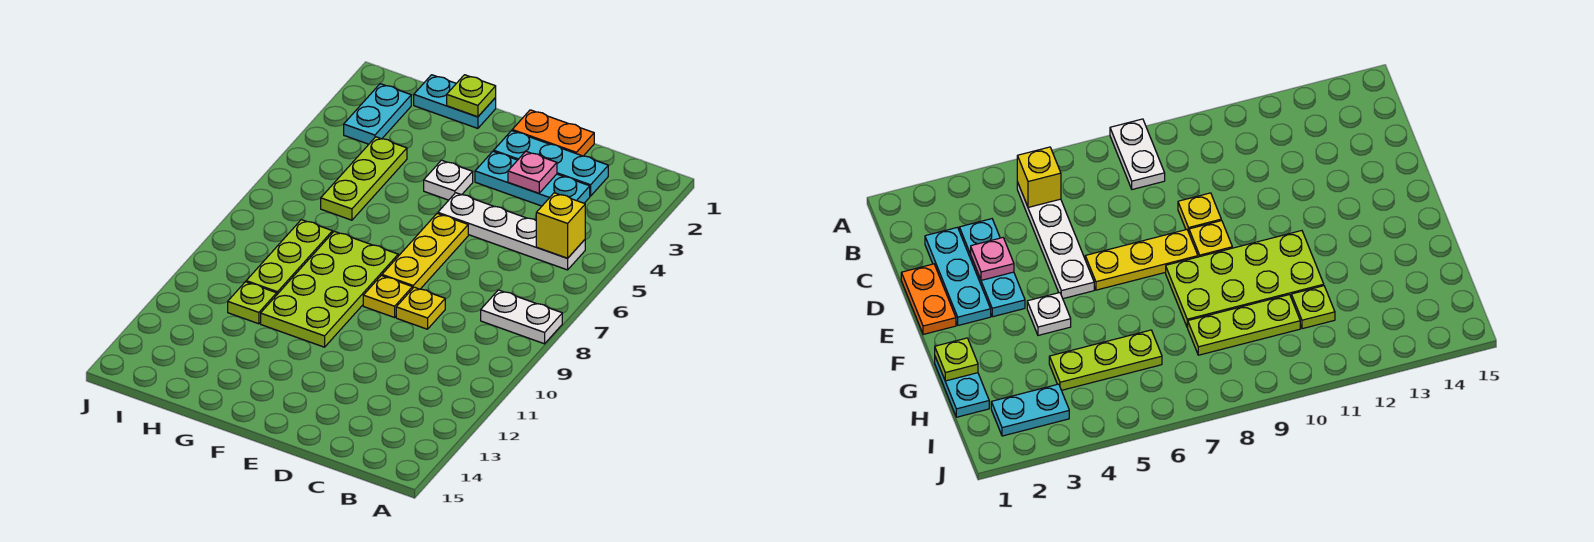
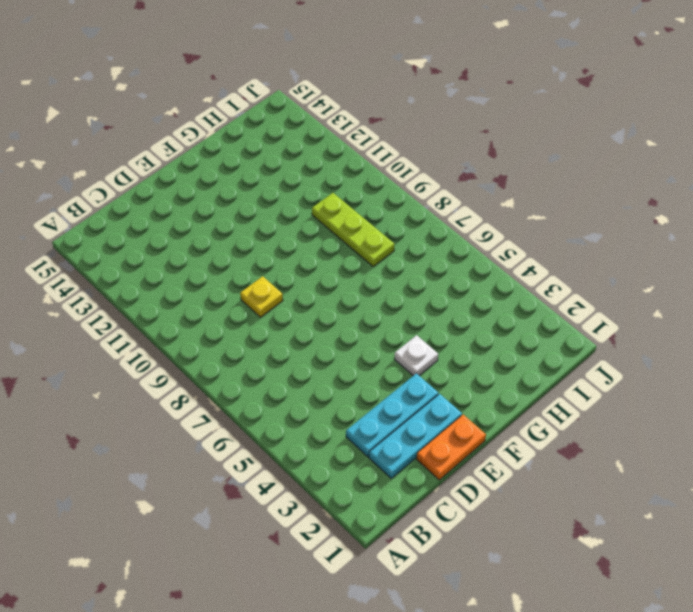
none -> white 1x2 plate [481,290,562,344]
none -> white 1x4 plate [438,193,585,270]
none -> yellow 1x3 plate [382,214,468,289]

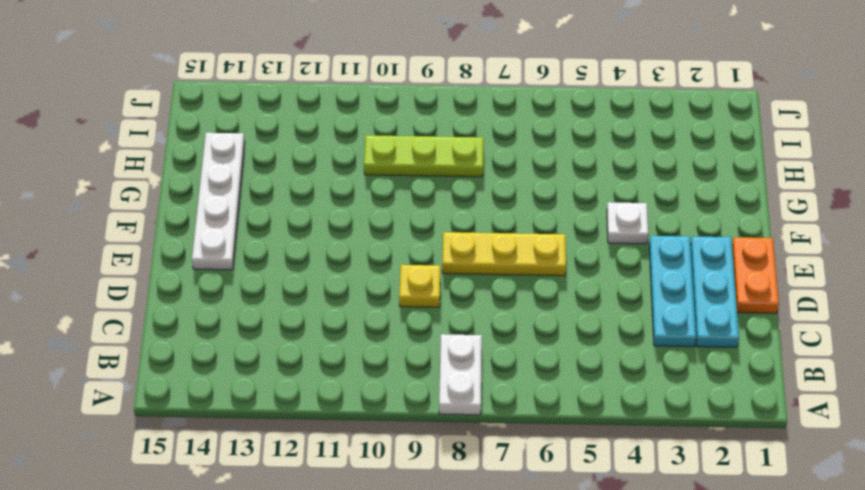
white 1x4 plate [192,133,245,270] -> white 1x4 plate moved to [438,193,585,270]
none -> yellow 1x1 plate [363,276,412,317]
none -> lime 2x4 plate [261,231,398,347]
none -> cyan 1x2 plate [414,75,496,128]

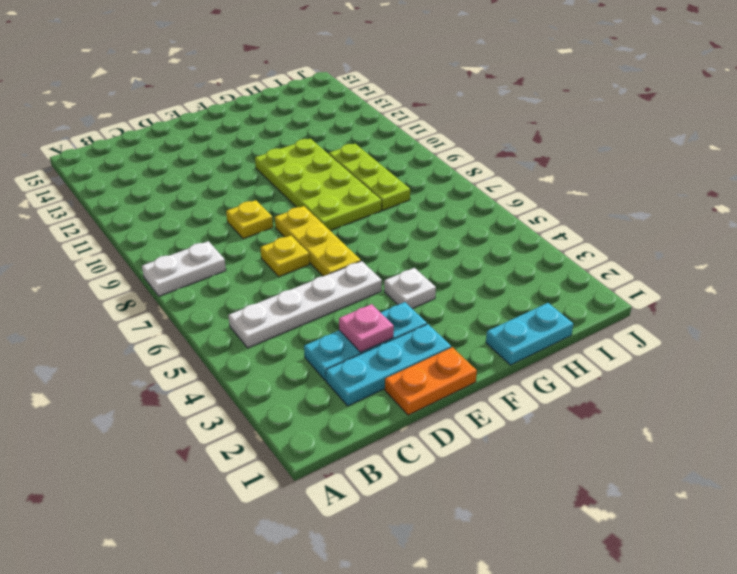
yellow 1x1 plate [260,236,309,277] -> yellow 1x1 plate moved to [363,276,412,317]
none -> lime 1x3 plate [321,137,407,220]
none -> lime 1x1 plate [228,282,277,324]
none -> cyan 1x2 plate [344,84,411,144]

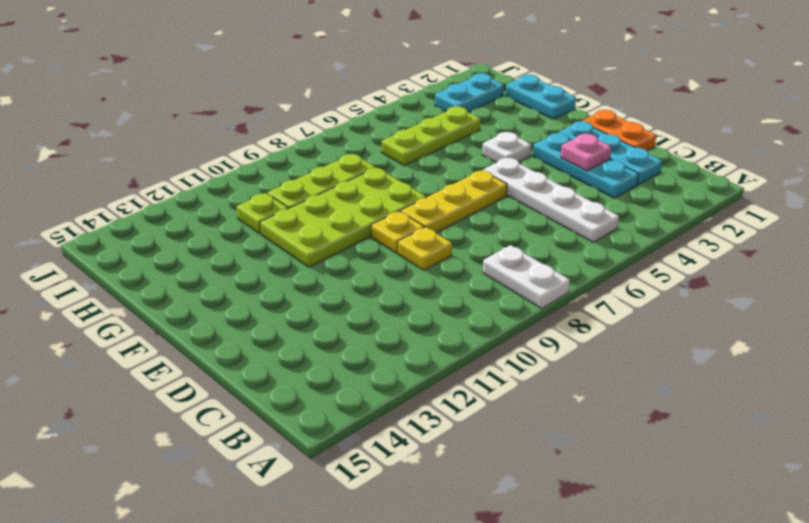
none -> yellow 1x1 brick [536,193,585,258]
none -> lime 1x1 plate [447,75,496,117]

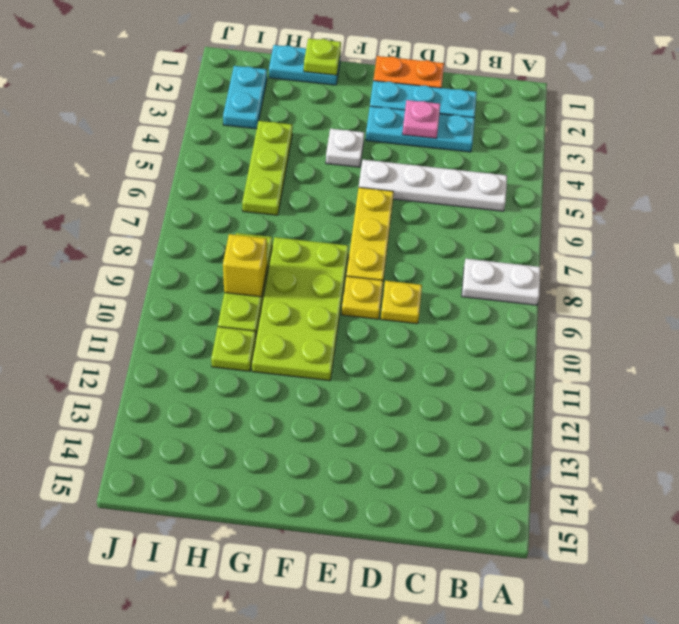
yellow 1x1 brick [223,234,267,297] -> yellow 1x1 brick moved to [536,193,585,258]

